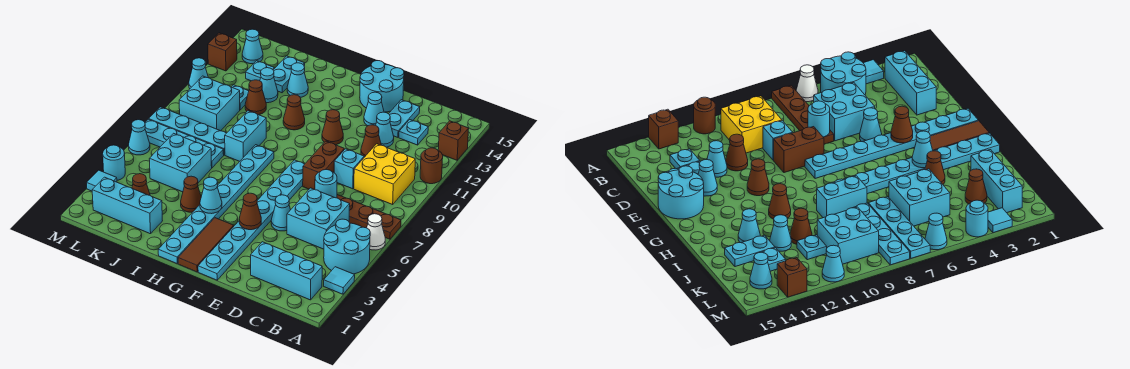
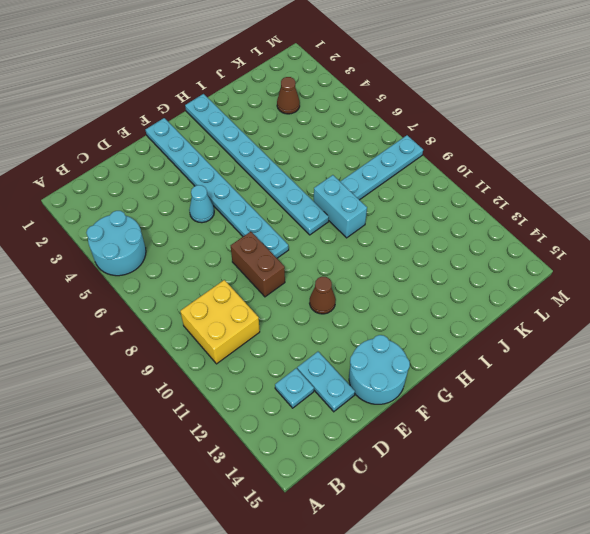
none -> cyan 1x1 tile [324,267,355,294]
none -> white 1x1 cone [367,214,385,250]
none -> brown 1x4 plate [337,195,401,239]
none -> brown 1x1 round brick [420,148,443,184]

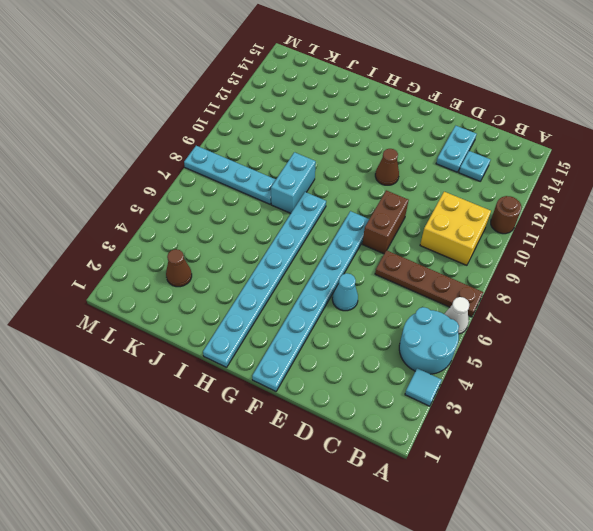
none -> brown 1x1 brick [438,121,469,160]
none -> cyan 1x3 brick [251,242,322,300]
none -> cyan 2x2 brick [287,188,350,249]
none -> cyan 1x1 brick [334,149,364,189]

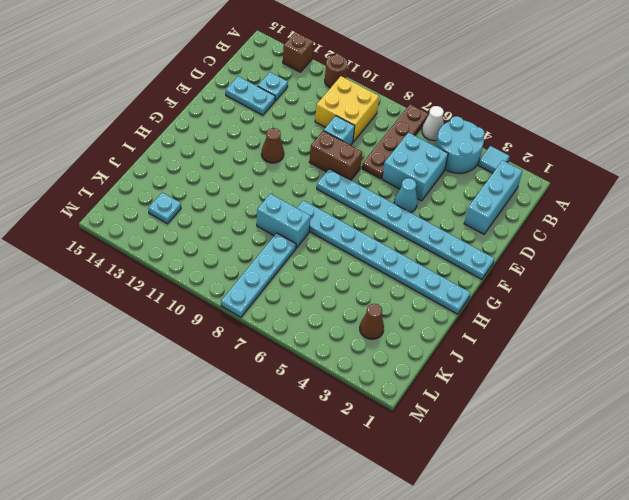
none -> brown 1x1 cone [361,125,381,157]
none -> cyan 1x1 cone [376,112,394,147]
none -> cyan 1x1 cone [364,92,384,126]
none -> cyan 2x2 round brick [360,61,404,112]

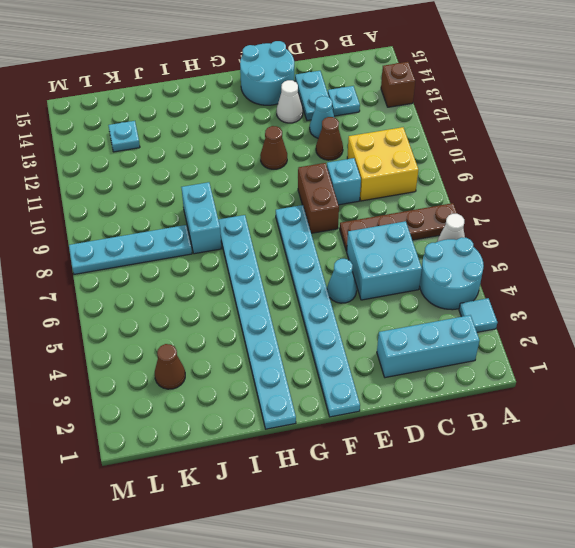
white 1x1 cone [277,80,303,123] -> cyan 1x1 cone [364,92,384,126]
none -> brown 1x1 round brick [420,148,443,184]
none -> brown 1x3 tile [178,218,234,272]
none -> brown 1x1 cone [283,95,305,130]
none -> brown 1x1 cone [181,176,201,212]

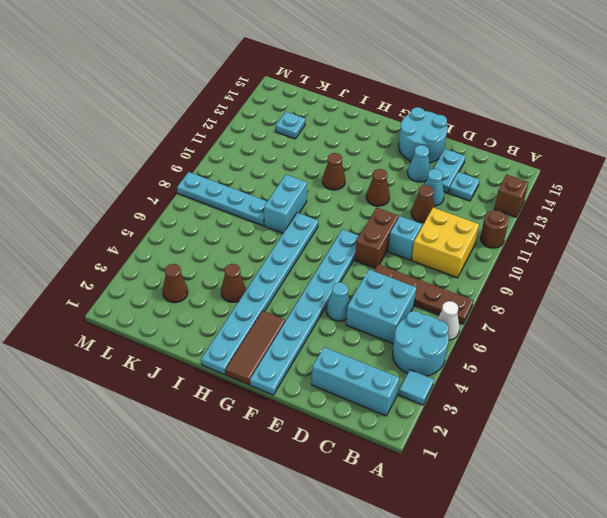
none -> cyan 1x1 cone [287,63,308,97]
none -> cyan 1x3 brick [92,177,162,234]
none -> cyan 2x2 brick [149,133,212,192]
none -> cyan 1x4 plate [145,119,224,168]

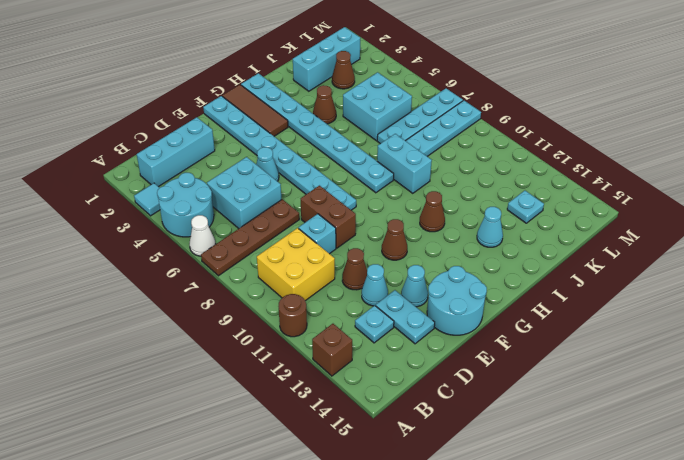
none -> brown 1x1 cone [245,80,266,115]
none -> cyan 1x1 cone [260,68,278,103]
none -> cyan 1x2 plate [273,56,305,93]
none -> cyan 2x2 brick [179,76,240,131]

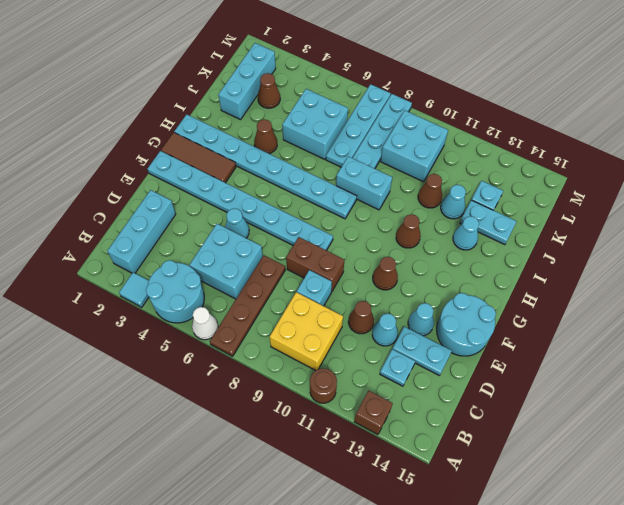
none -> cyan 1x1 plate [232,85,249,110]
none -> cyan 1x1 cone [242,29,263,64]
none -> cyan 1x1 tile [87,170,117,191]
none -> cyan 1x1 round brick [103,145,125,180]

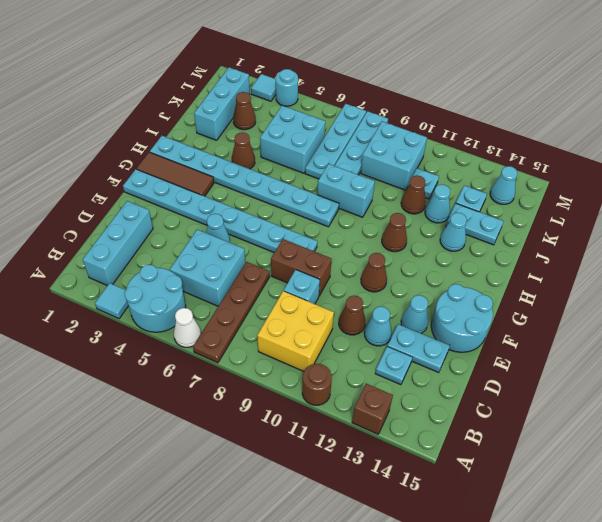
none -> cyan 1x1 cone [128,120,150,155]
none -> cyan 1x1 cone [189,58,208,88]
none -> brown 1x1 brick [208,33,237,71]
none -> cyan 1x1 round brick [315,170,337,198]

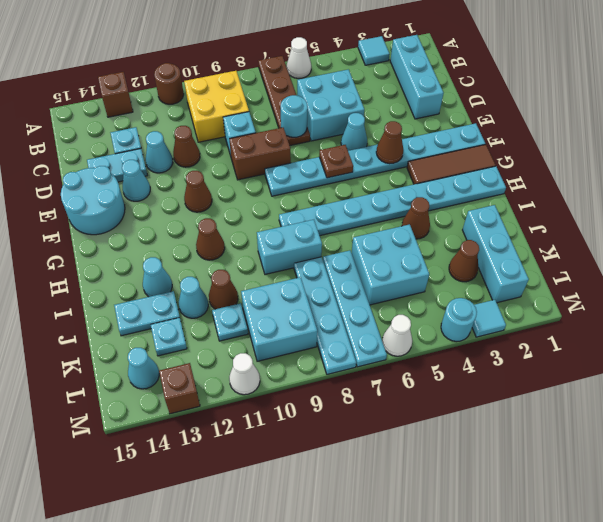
brown 1x1 plate [319,145,353,178] -> none
white 1x1 cone [382,315,412,356] -> cyan 1x1 cone [128,120,150,155]
white 1x1 cone [229,353,260,395] -> cyan 1x1 cone [189,58,208,88]
none -> cyan 2x2 round brick [324,219,370,274]
none -> cyan 1x1 cone [200,177,222,214]

